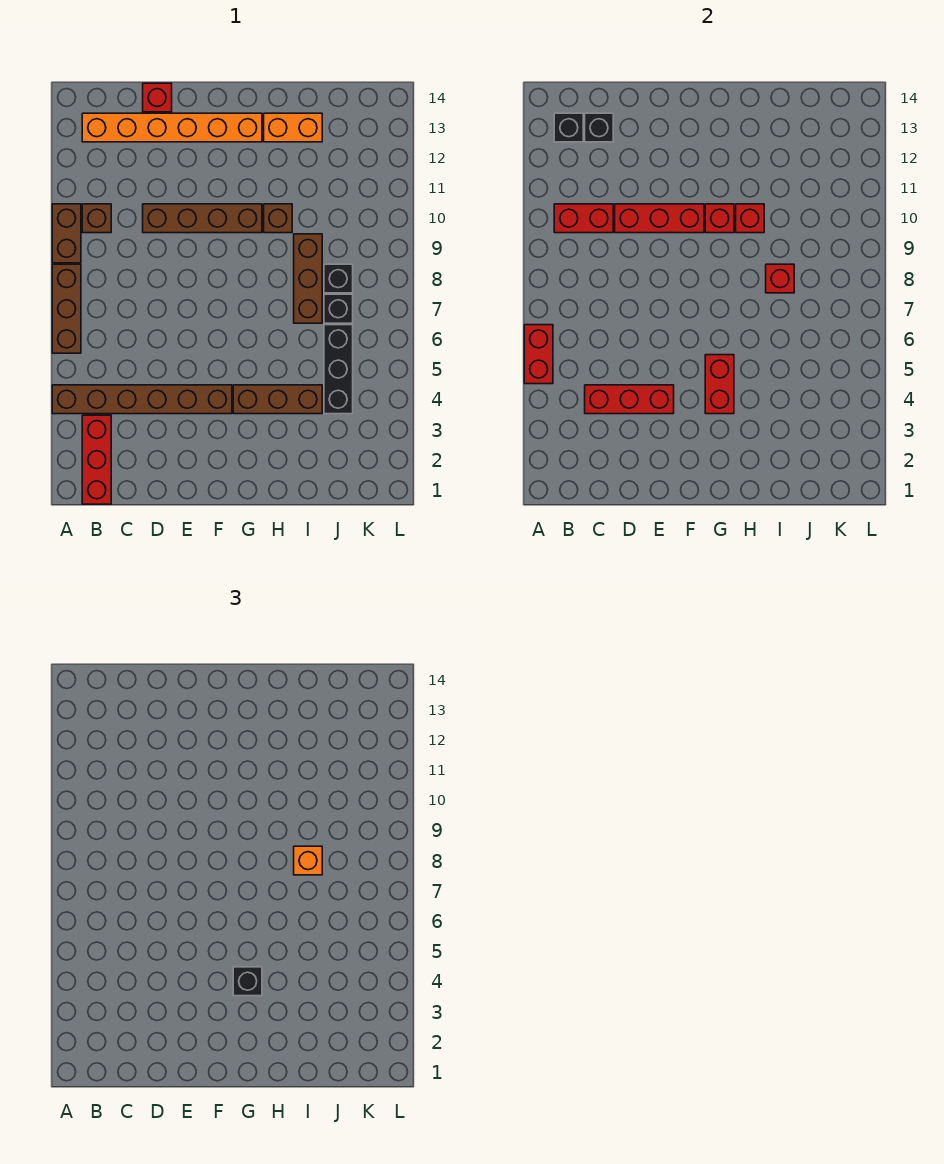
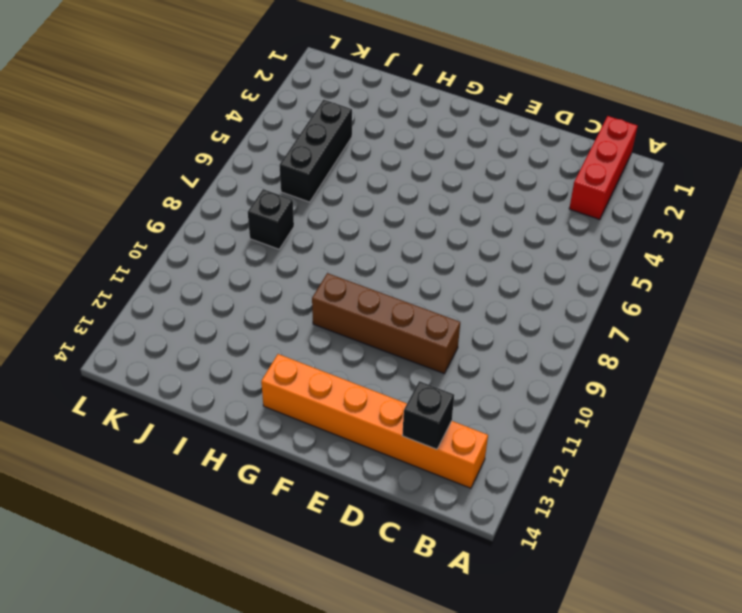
none -> brown 1x6 brick [52,385,232,414]
none -> brown 1x3 brick [52,264,81,353]
none -> brown 1x2 brick [52,204,81,263]

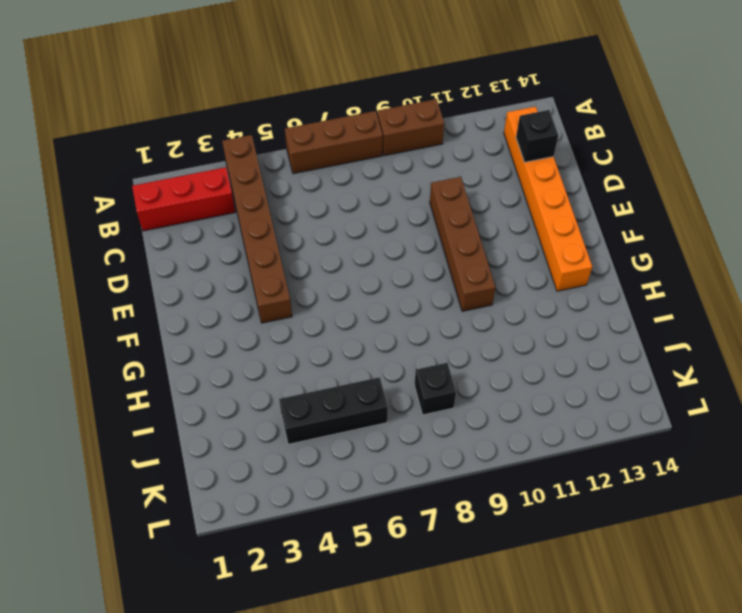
none -> brown 1x1 brick [82,204,111,233]
none -> red 1x1 brick [143,83,172,112]
none -> brown 1x3 brick [233,385,322,414]

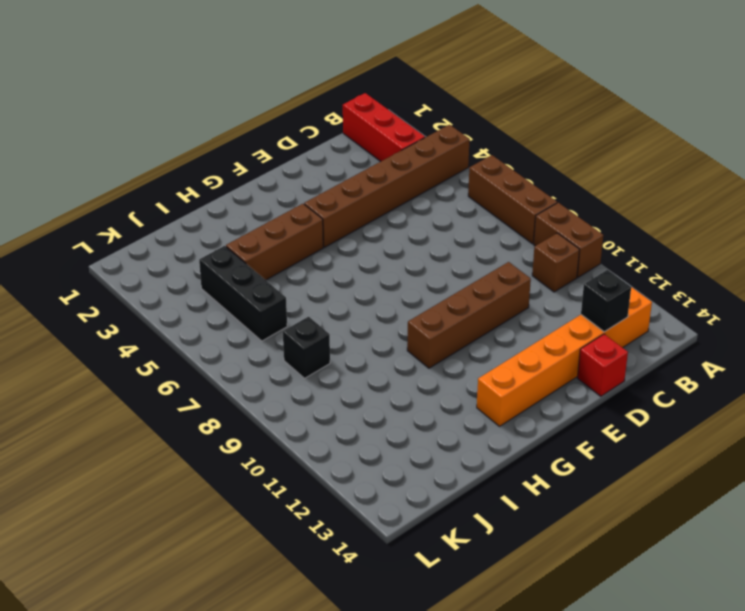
none -> brown 1x1 brick [264,204,292,233]
none -> orange 1x2 brick [264,113,322,142]
none -> brown 1x3 brick [294,234,322,323]

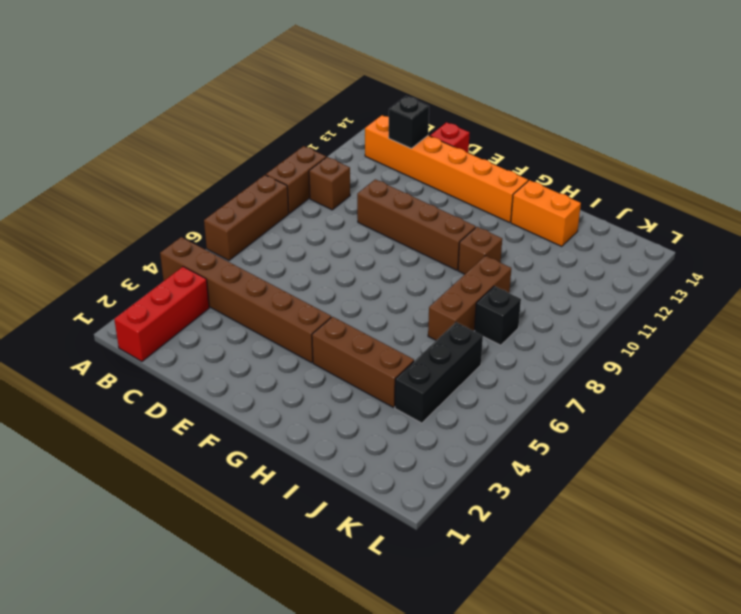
none -> black 1x1 brick [324,294,353,323]
none -> red 1x2 brick [524,325,553,384]
none -> red 1x2 brick [554,204,613,233]

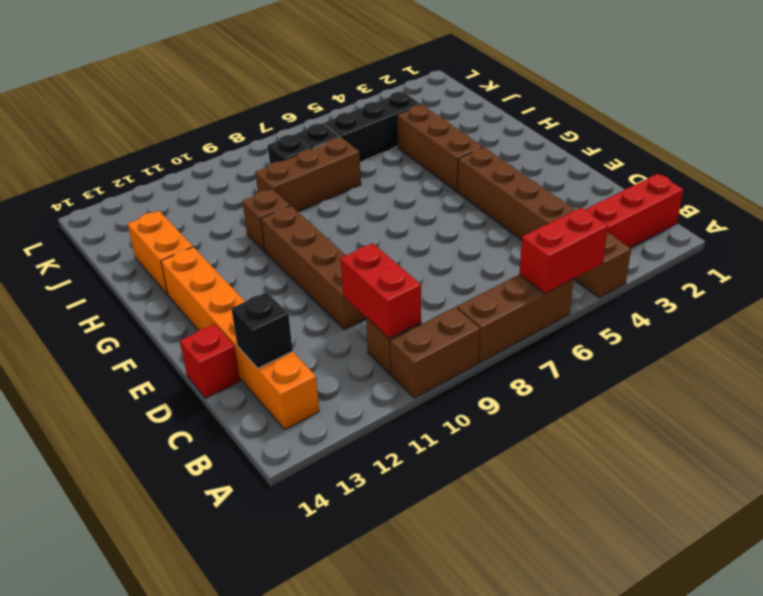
none -> black 1x1 brick [554,113,583,142]
none -> red 1x3 brick [585,385,674,414]
none -> red 1x3 brick [615,204,704,233]

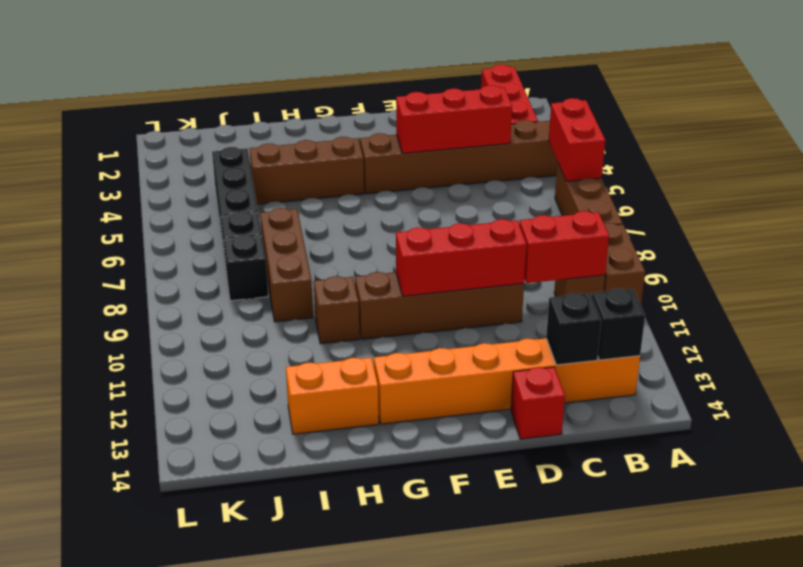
none -> red 1x2 brick [705,355,734,414]
none -> red 1x1 brick [705,204,734,233]
none -> red 1x1 brick [736,204,764,233]

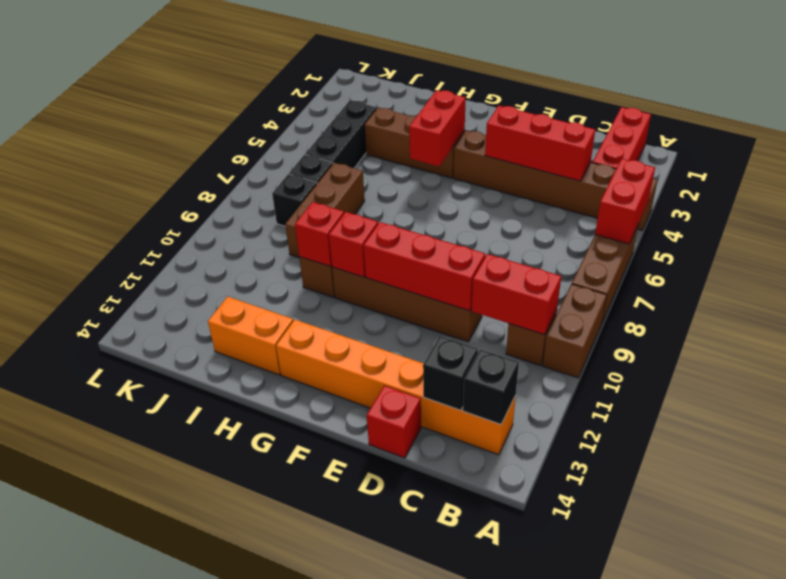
none -> red 1x1 brick [766,264,794,293]
none -> black 1x1 brick [233,967,262,996]
none -> orange 1x1 brick [294,846,322,875]

